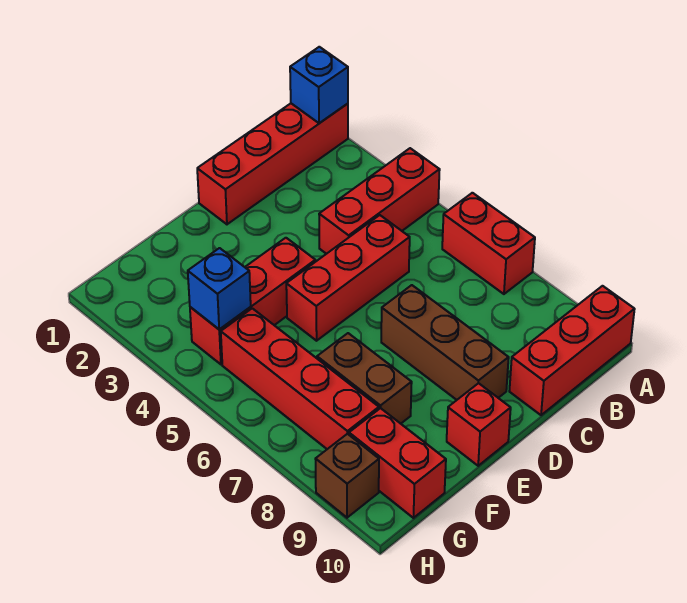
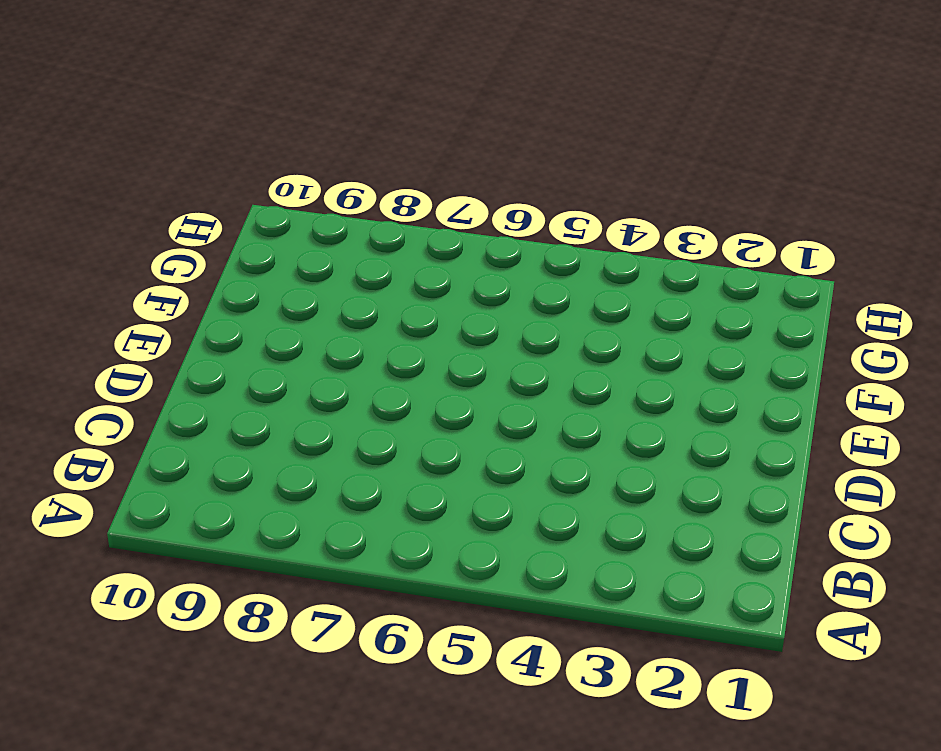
none -> red 1x4 brick [197,104,348,224]
none -> red 1x3 brick [319,148,440,254]
none -> red 1x2 brick [442,193,535,294]

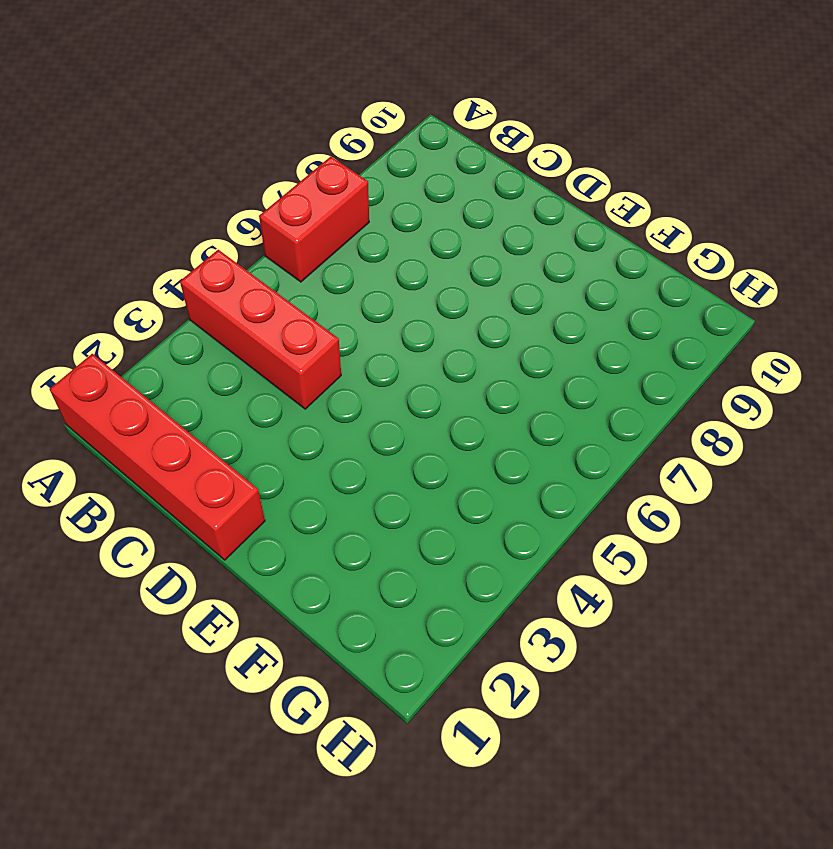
none -> red 1x3 brick [509,286,635,415]
none -> red 1x3 brick [286,215,410,341]
none -> brown 1x3 brick [381,285,509,400]

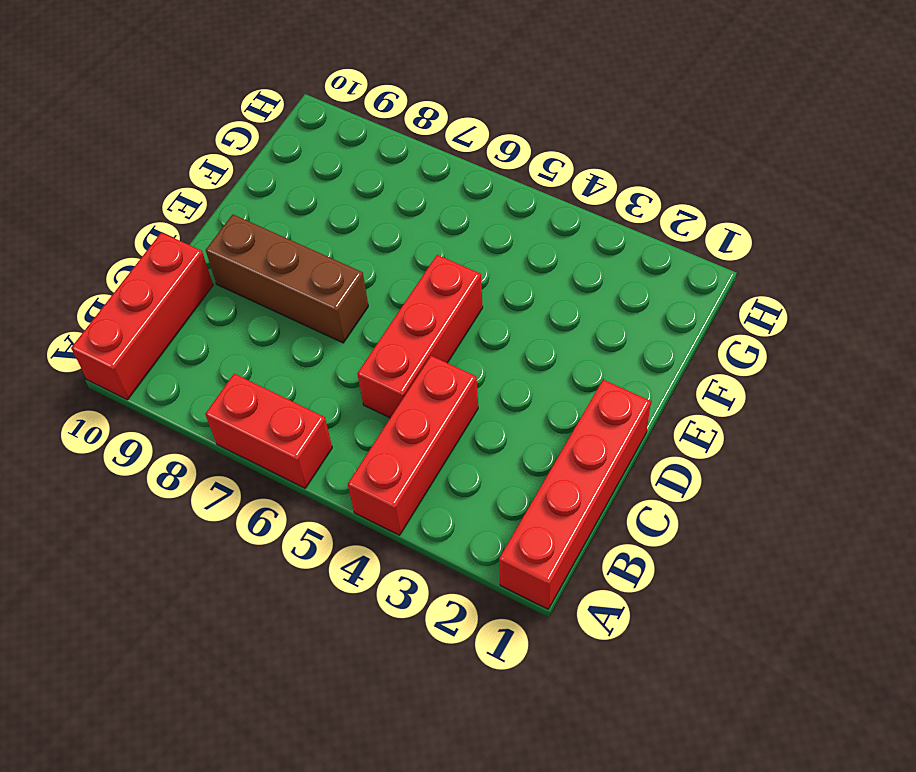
none -> red 1x3 brick [190,238,315,364]
none -> red 1x1 brick [447,383,511,466]
none -> brown 1x2 brick [317,333,412,424]

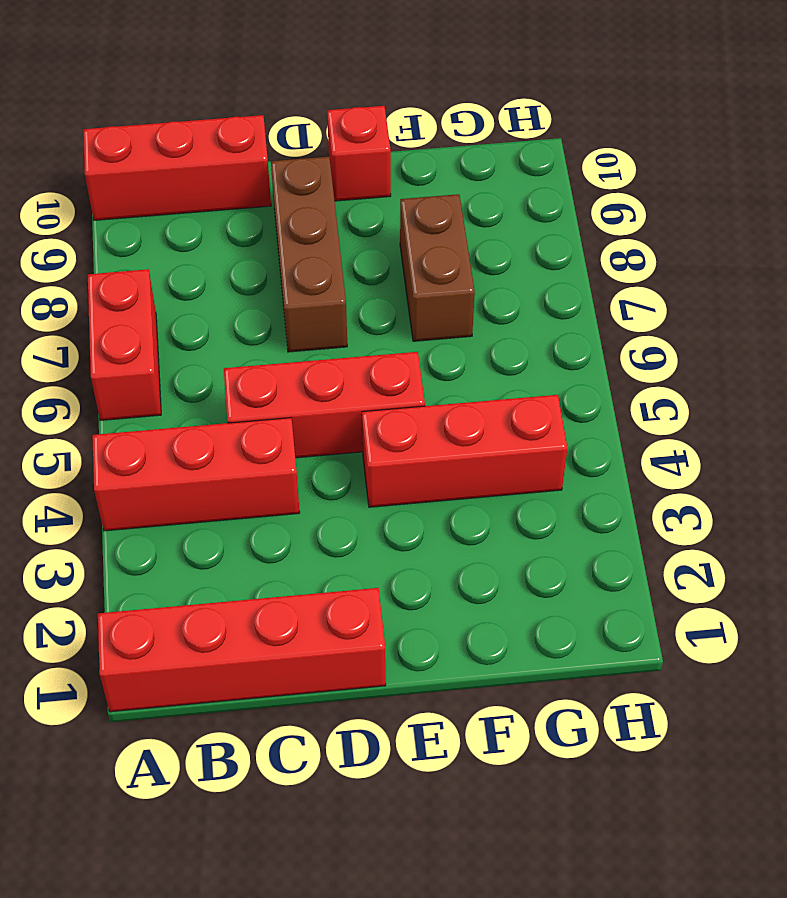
none -> red 1x4 brick [221,308,379,449]
none -> red 1x2 brick [349,408,446,518]
none -> brown 1x1 brick [316,434,379,518]

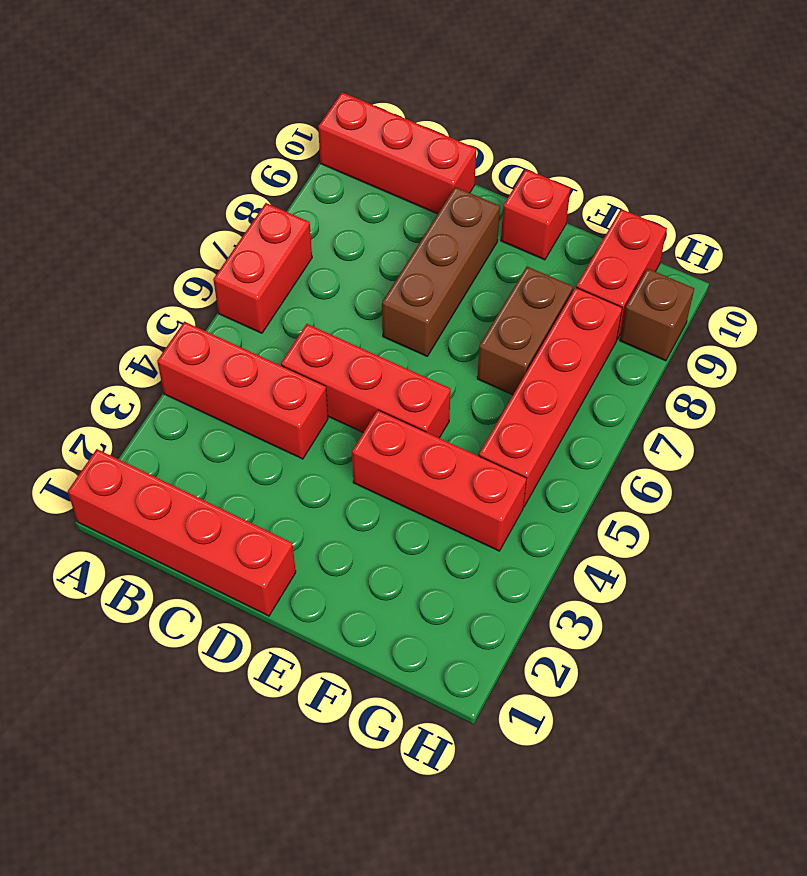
none -> blue 1x1 brick [290,47,348,123]
none -> blue 1x1 brick [188,248,251,329]

